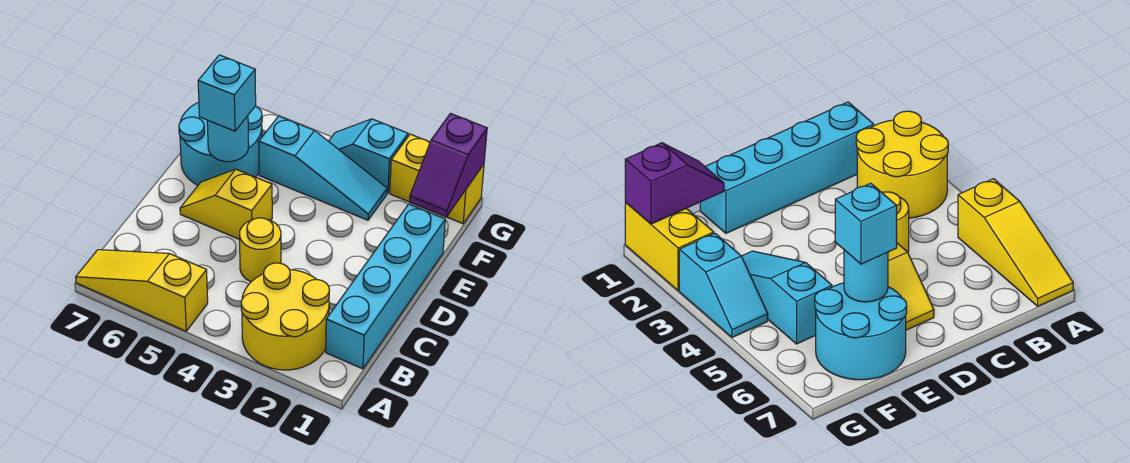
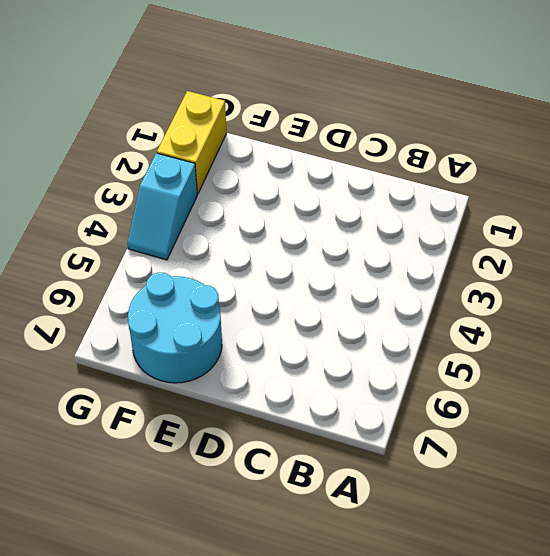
none -> yellow 2x2 round brick [241,263,329,370]
none -> yellow 1x3 slope [76,250,208,331]
none -> cyan 1x4 brick [326,204,445,369]

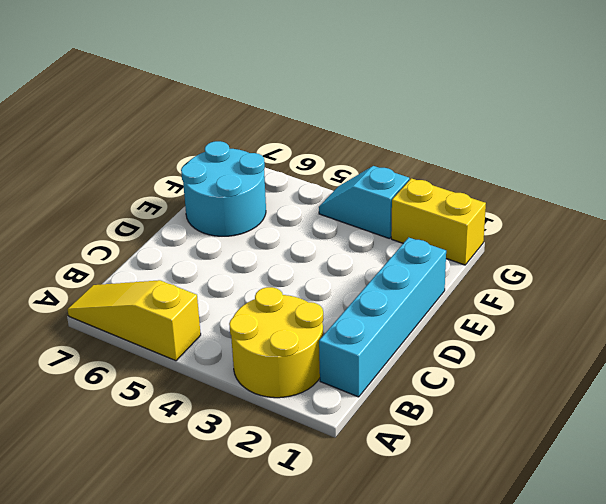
none -> yellow 1x1 round brick [240,218,281,282]
none -> yellow 1x2 slope [180,169,272,240]
none -> cyan 1x3 slope [259,116,387,220]

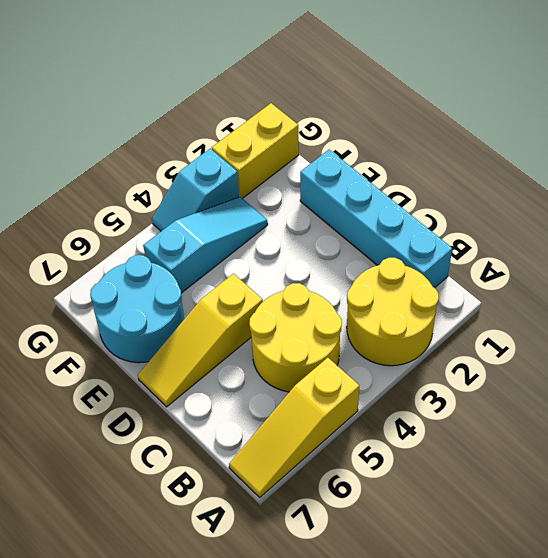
yellow 2x2 round brick [249,283,342,392] -> yellow 1x1 round brick [240,218,281,282]
yellow 1x3 slope [138,274,263,407] -> yellow 1x2 slope [180,169,272,240]
none -> cyan 1x1 round brick [207,116,249,162]
none -> purple 1x2 slope [410,114,487,217]
none -> cyan 1x1 brick [198,55,256,131]

